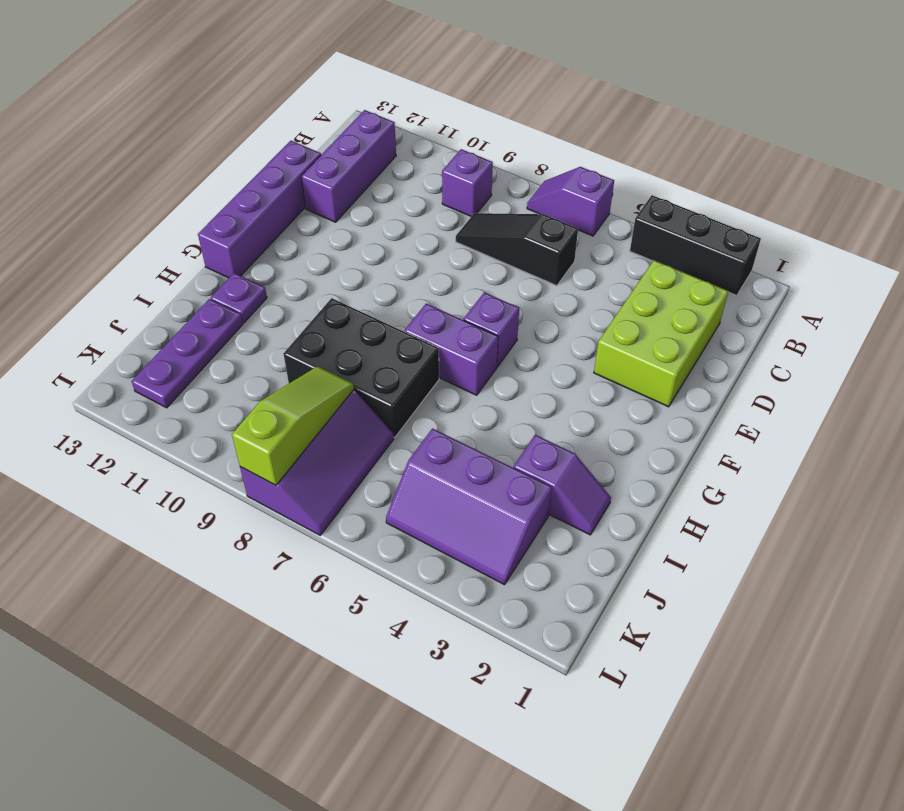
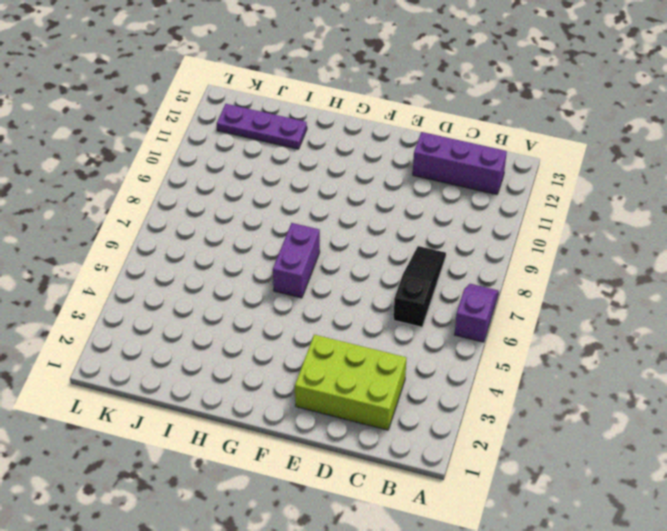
none -> black 1x3 brick [630,195,761,296]
none -> purple 1x1 brick [442,149,493,217]
none -> purple 1x4 brick [198,141,321,278]

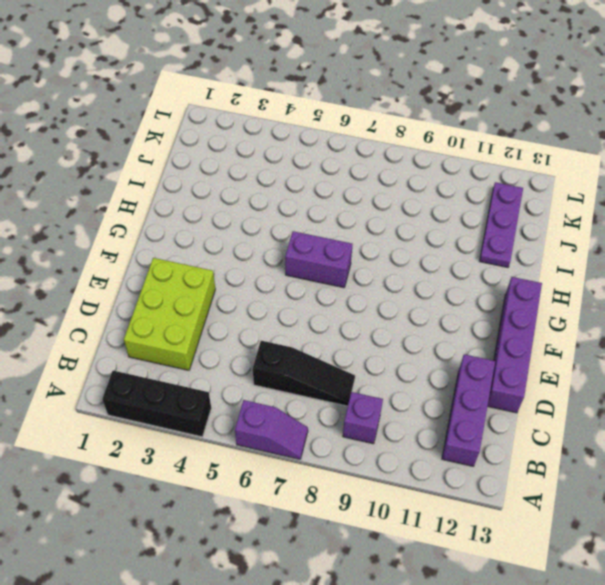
none -> purple 1x1 brick [464,292,519,367]
none -> black 2x3 brick [284,298,439,438]
none -> purple 1x1 plate [211,273,267,323]

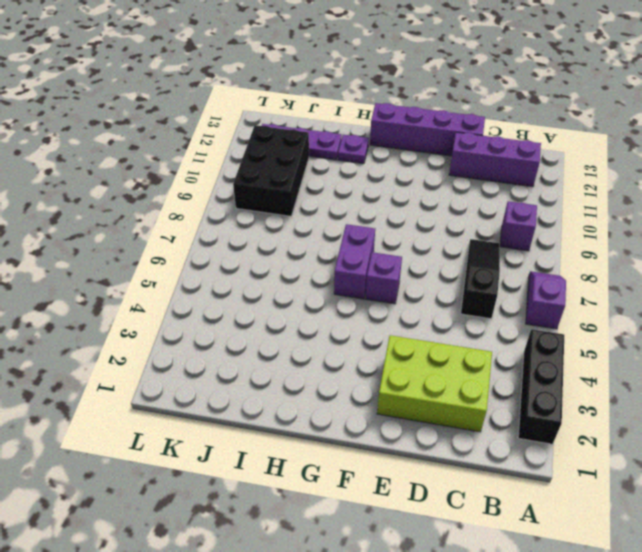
black 2x3 brick [233,125,309,216] -> black 2x3 brick moved to [284,298,439,438]
none -> purple 1x2 slope [514,435,611,535]
none -> purple 2x3 slope [386,429,552,585]
none -> purple 2x3 slope [240,390,394,535]

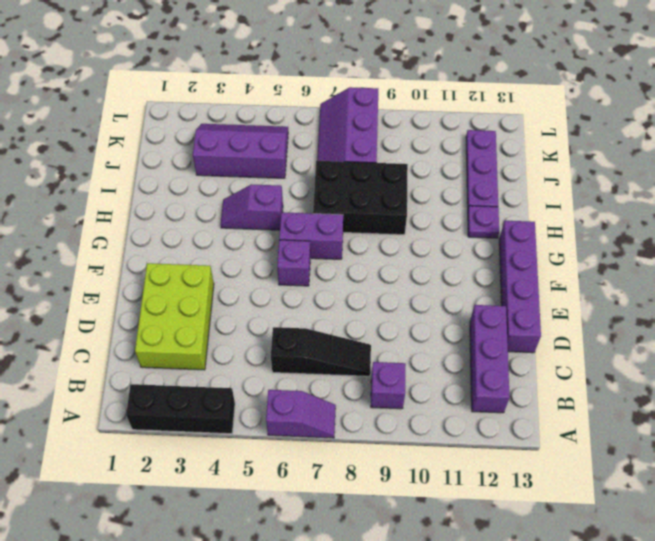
purple 1x2 slope [221,184,283,230] -> purple 1x2 slope moved to [514,435,611,535]
none -> lime 1x3 slope [232,366,354,485]

